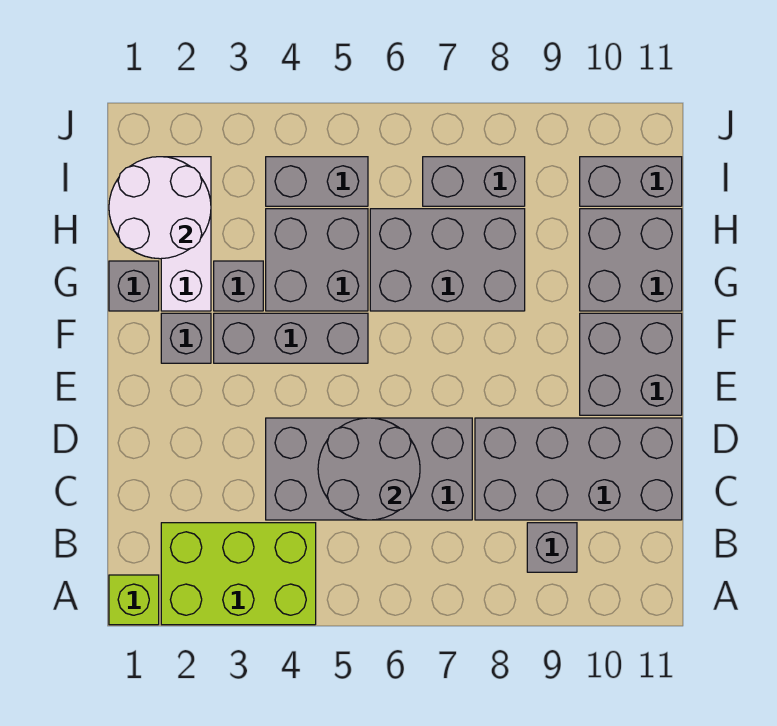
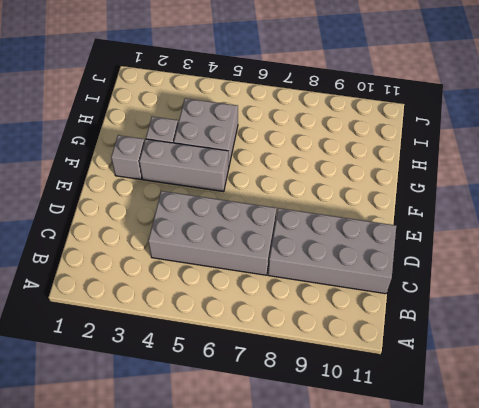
none -> lime 1x1 brick [109,575,159,625]
none -> lime 2x3 brick [161,523,316,625]
none -> grey 1x1 brick [527,523,577,572]

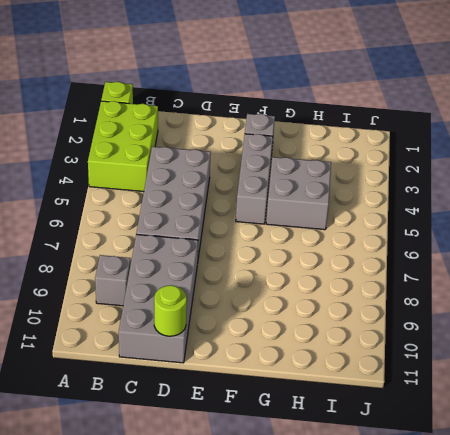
lime 1x1 round brick [154,285,187,336] -> none
none -> grey 2x2 brick [580,313,682,415]
none -> grey 1x1 brick [109,261,159,311]
none -> white 1x3 brick [161,157,211,311]

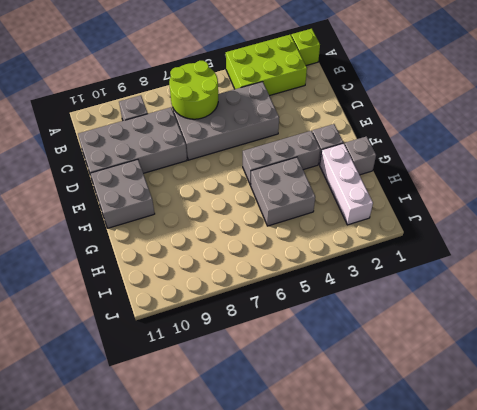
lime 2x2 round brick [169,61,218,119] -> grey 2x2 round brick [318,418,420,520]
none -> grey 1x1 brick [214,261,263,311]
none -> grey 2x3 brick [370,209,525,311]
none -> grey 2x2 brick [580,209,682,311]

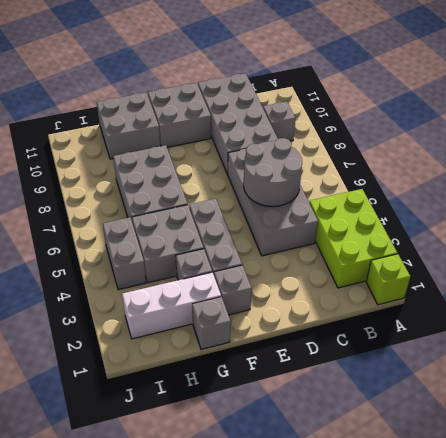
none -> grey 1x2 brick [423,157,525,206]
none -> grey 1x2 brick [580,157,682,206]
none -> white 2x2 round brick [109,157,211,259]

